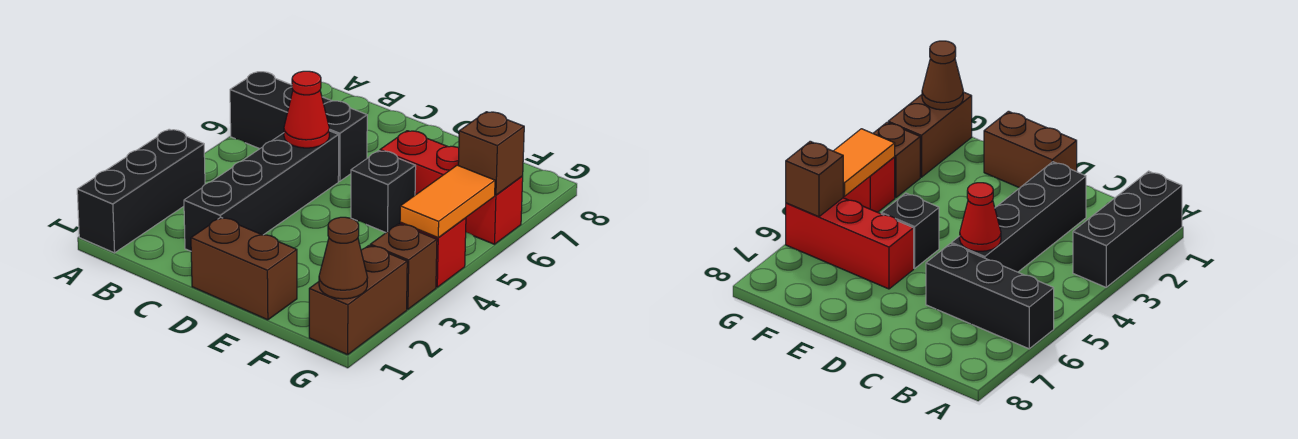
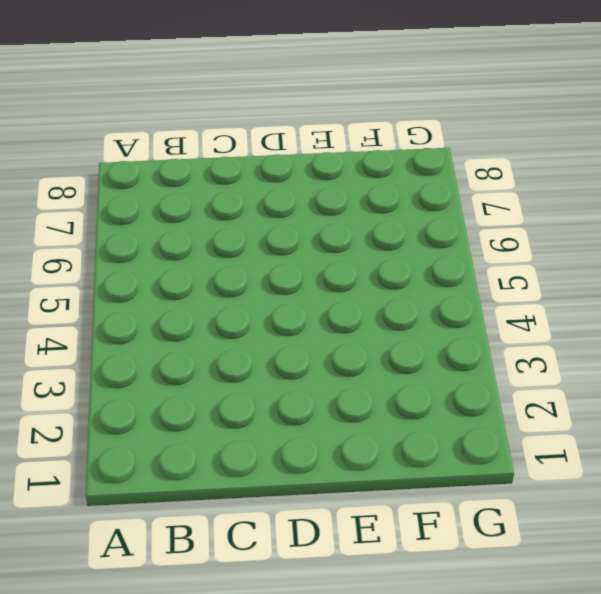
none -> black 1x3 brick [77,129,205,253]
none -> black 1x3 brick [230,72,367,181]
none -> black 1x4 brick [184,131,339,251]

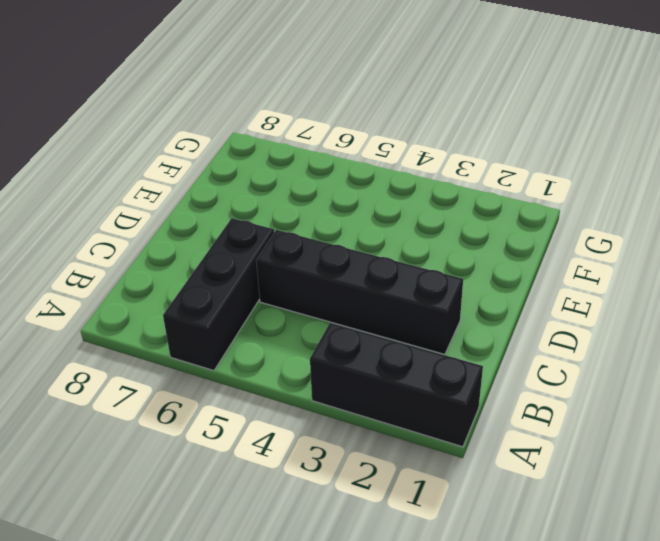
none -> brown 1x2 brick [191,217,297,320]
none -> black 1x1 brick [351,151,416,233]
none -> red 1x3 brick [380,131,523,244]

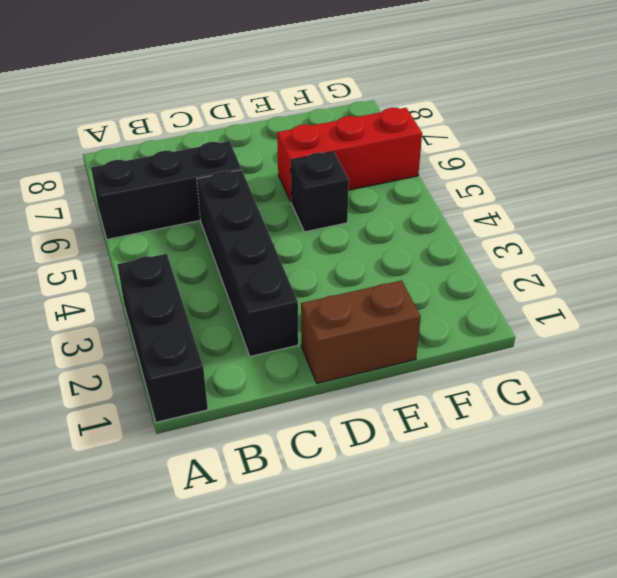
none -> brown 1x2 brick [309,245,407,355]
none -> brown 1x1 brick [370,224,437,309]
none -> red 1x1 brick [400,218,466,287]

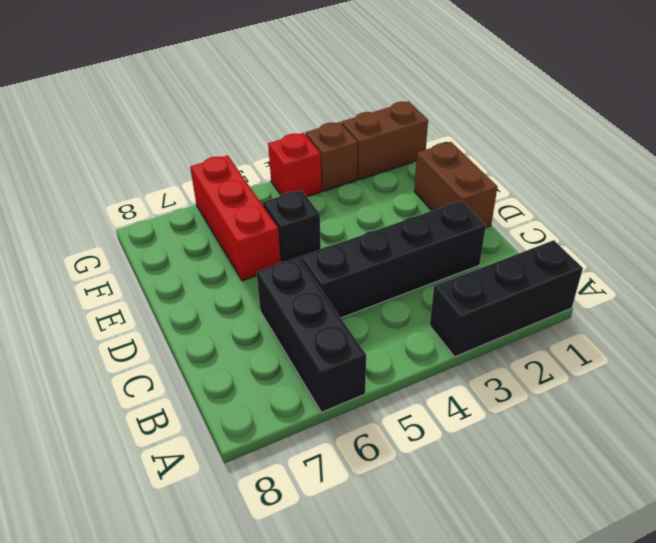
none -> red 1x1 cone [284,71,329,148]
none -> brown 1x1 cone [319,217,367,299]
none -> orange 1x2 tile [400,165,495,237]

